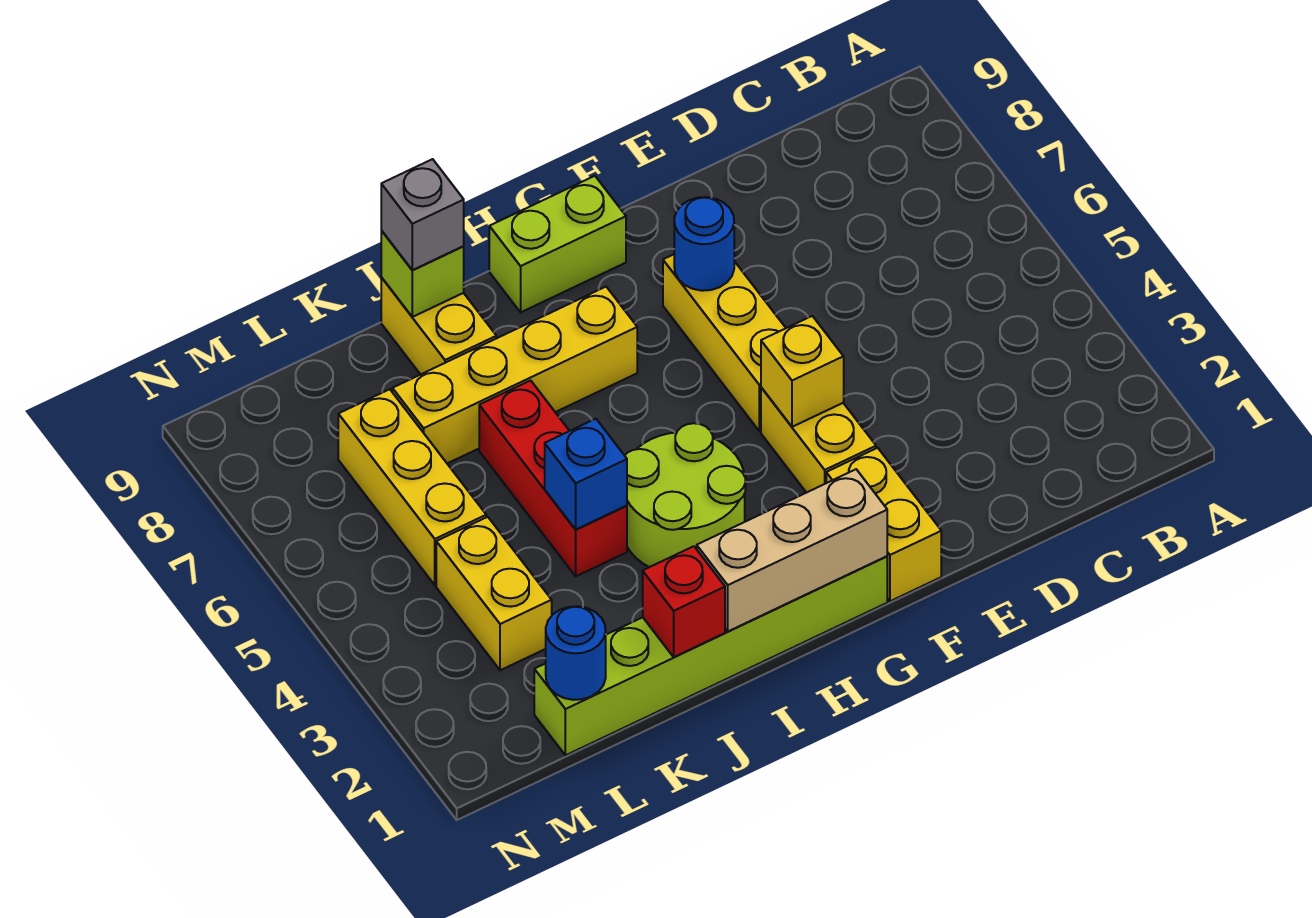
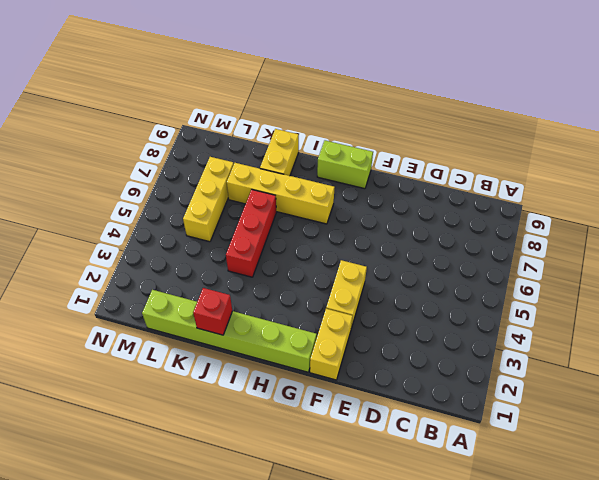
none -> yellow 1x3 brick [663,254,786,431]
none -> lime 2x2 round brick [625,423,745,567]
none -> yellow 1x2 brick [436,517,552,670]

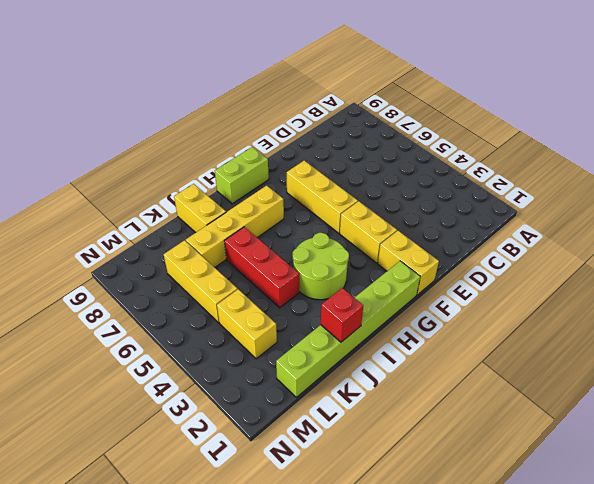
none -> yellow 1x1 brick [761,316,844,427]
none -> blue 1x1 round brick [674,197,734,291]
none -> tan 1x3 brick [697,469,887,632]

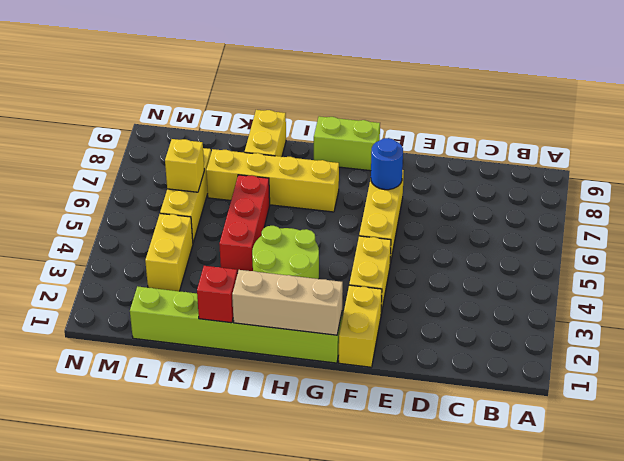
yellow 1x1 brick [165,139,204,192] -> yellow 1x1 brick moved to [761,316,844,427]
none -> blue 1x1 brick [545,419,627,530]
none -> lime 1x1 brick [381,231,464,317]
none -> blue 1x1 round brick [546,606,606,700]

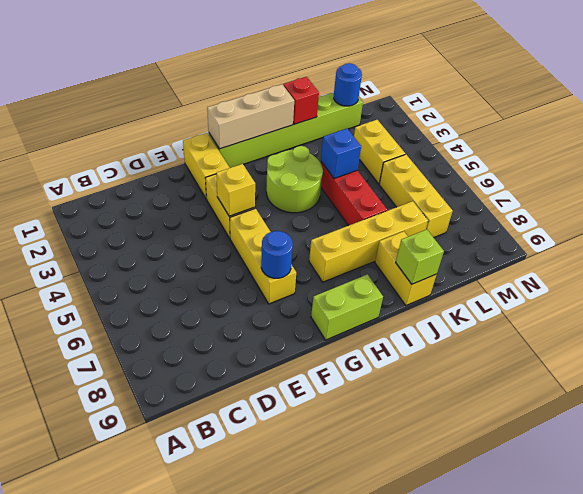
none -> grey 1x1 brick [381,159,464,270]

